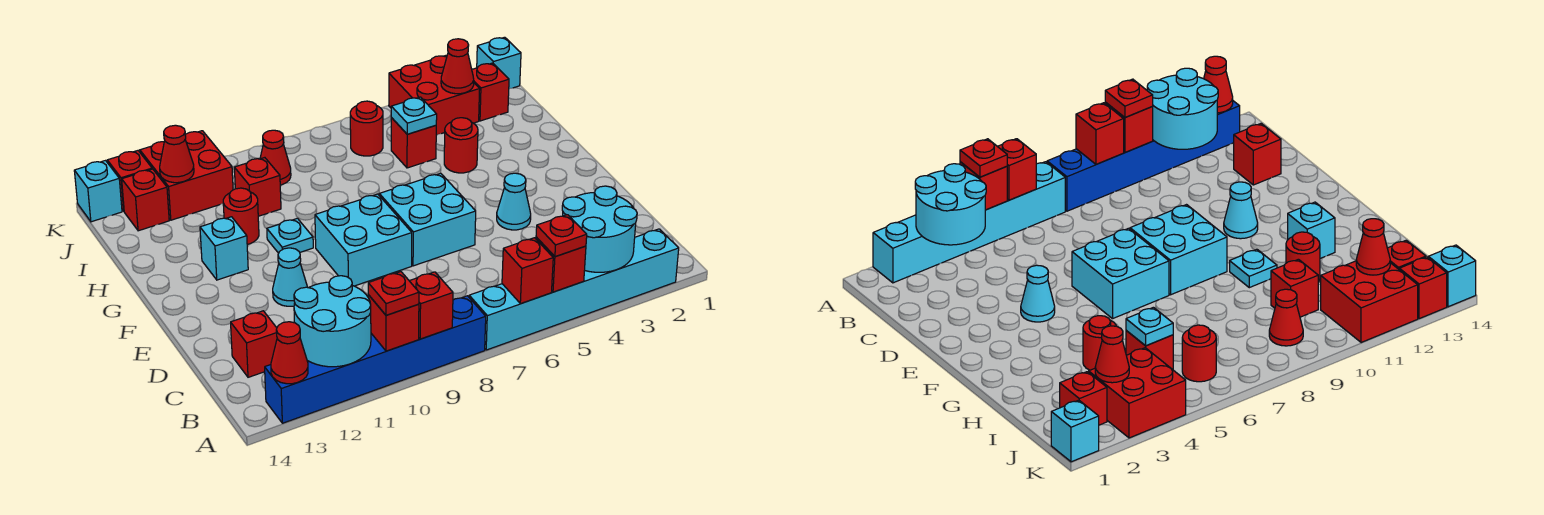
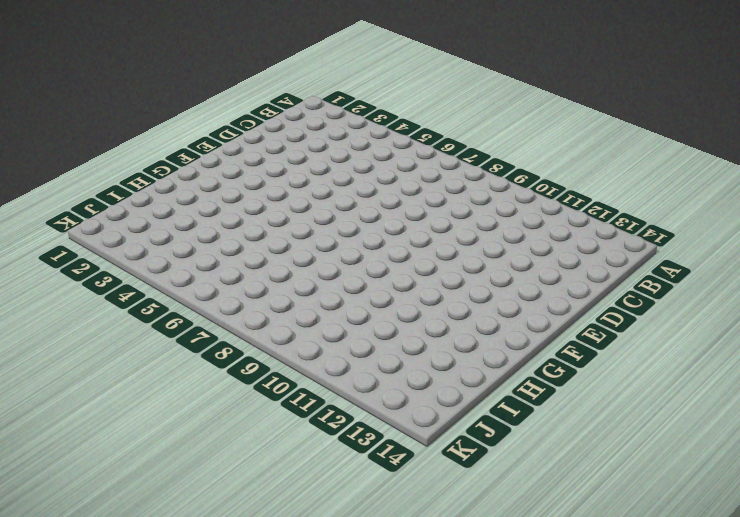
none -> cyan 1x6 brick [469,229,679,350]
none -> blue 1x6 brick [265,296,486,423]
none -> red 1x1 brick [231,311,277,377]
none -> cyan 1x1 cone [497,173,531,230]

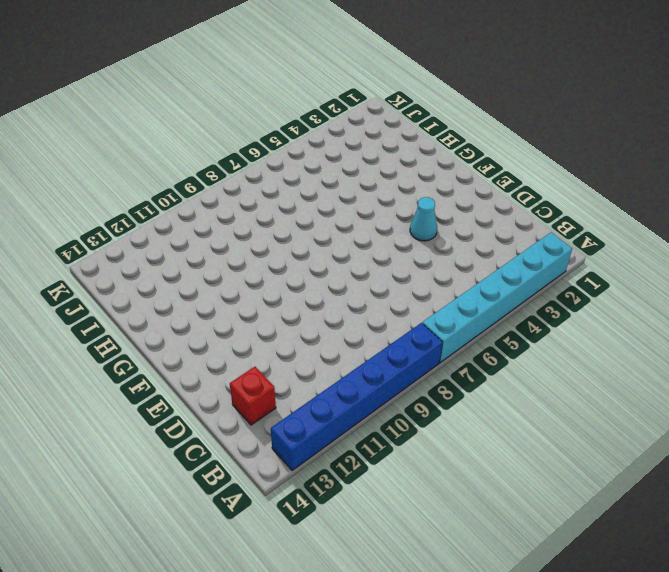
none -> cyan 2x2 brick [379,173,476,266]
none -> cyan 2x2 brick [315,194,412,286]
none -> cyan 1x1 cone [273,248,307,306]
none -> cyan 1x1 plate [267,218,313,253]

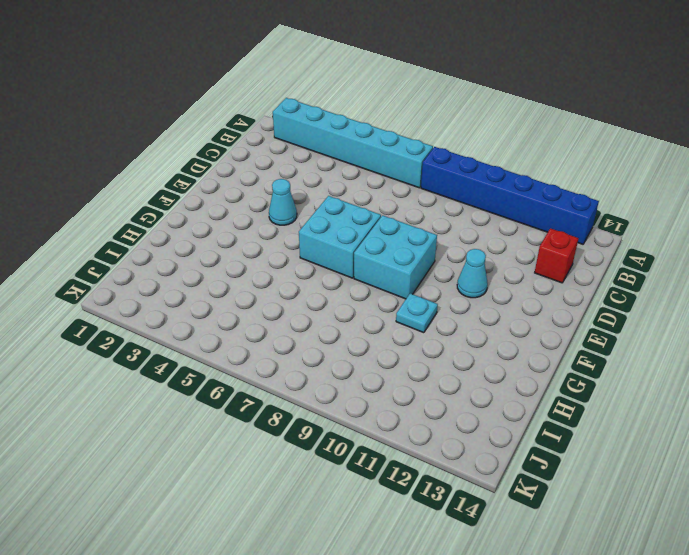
none -> cyan 1x1 brick [200,217,248,280]
none -> red 1x1 round brick [444,118,478,173]
none -> red 1x1 round brick [223,188,259,244]
none -> red 1x1 brick [391,118,436,168]

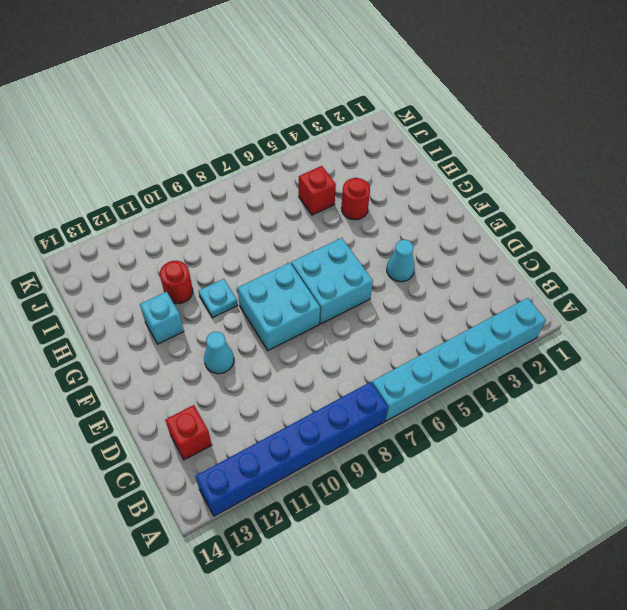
none -> red 1x1 brick [234,158,281,216]
none -> red 1x1 brick [472,63,509,121]
none -> red 2x2 brick [389,55,480,135]
none -> red 1x1 round brick [350,101,383,156]

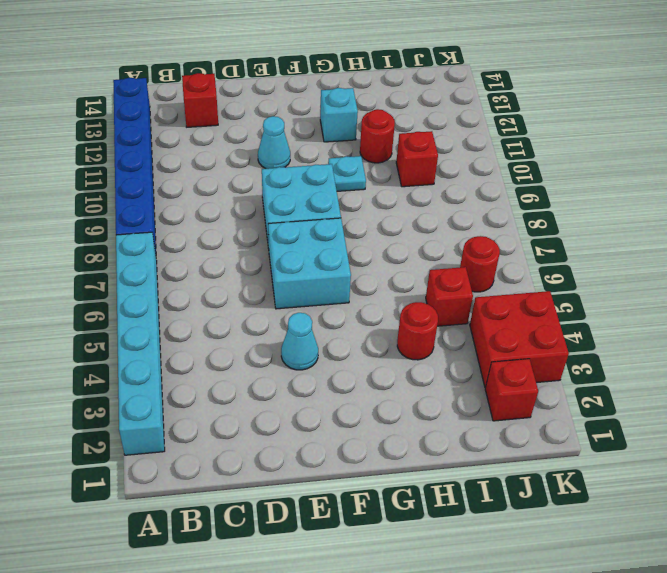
none -> red 1x1 cone [260,130,291,185]
none -> red 2x2 brick [140,131,233,220]
none -> red 1x1 brick [122,169,169,231]
none -> cyan 1x1 brick [477,37,521,89]

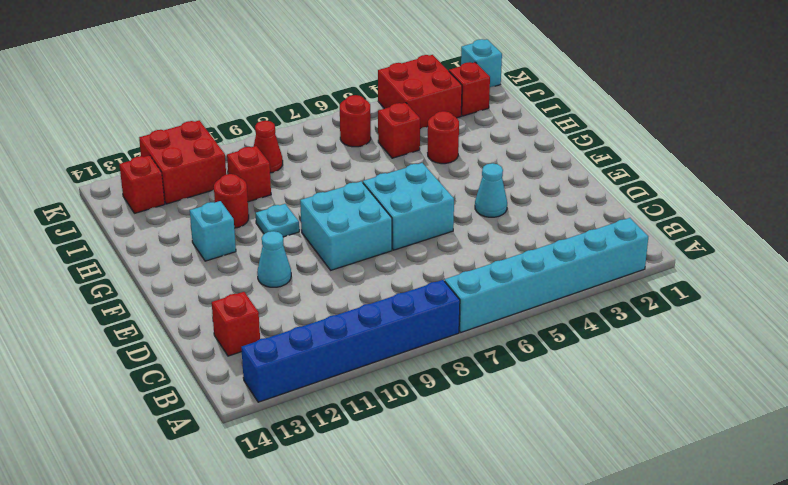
none -> red 1x1 brick [107,151,152,211]
none -> cyan 1x1 brick [74,161,122,222]
none -> cyan 2x2 round brick [562,186,637,272]
none -> red 1x1 brick [536,237,586,292]

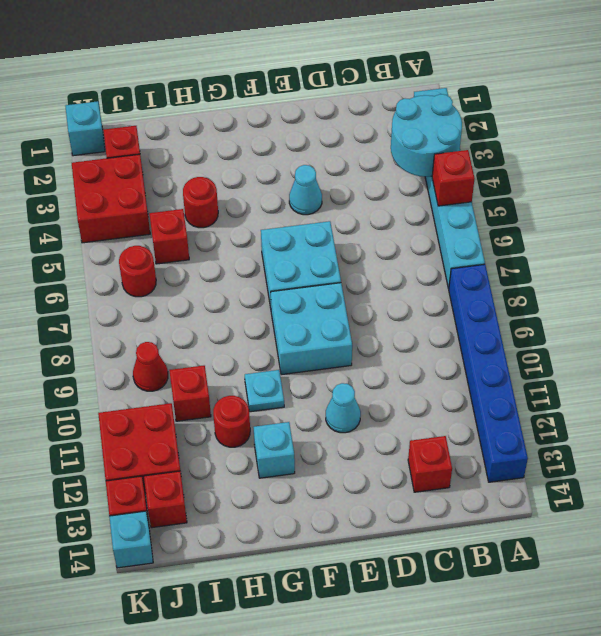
none -> red 1x1 brick [502,238,553,304]
none -> red 1x1 brick [410,272,453,339]
none -> red 1x1 brick [368,295,419,351]
none -> cyan 2x2 round brick [294,276,371,367]

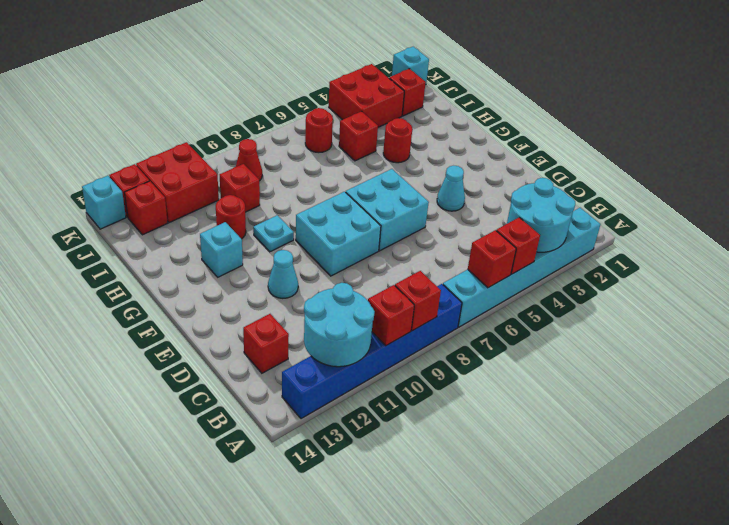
none -> red 1x1 cone [271,322,308,384]
none -> cyan 1x1 plate [391,97,437,134]
none -> red 1x1 cone [441,39,474,94]
none -> red 1x1 cone [160,125,194,183]

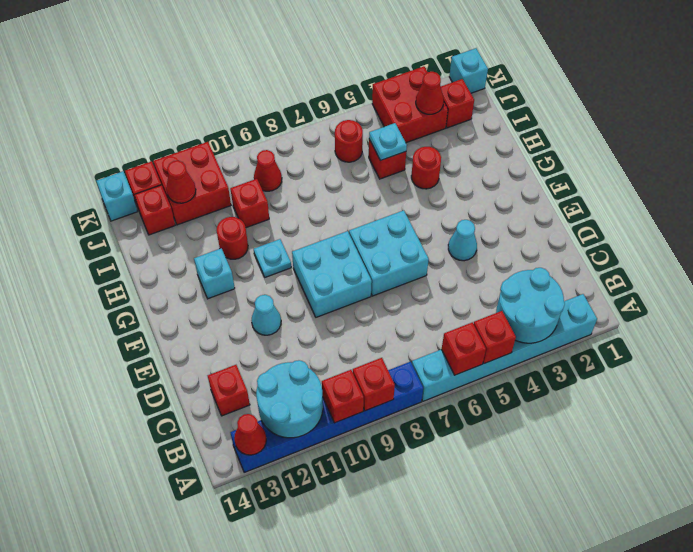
none -> red 1x1 plate [536,215,587,256]
none -> red 1x1 plate [368,272,419,315]

